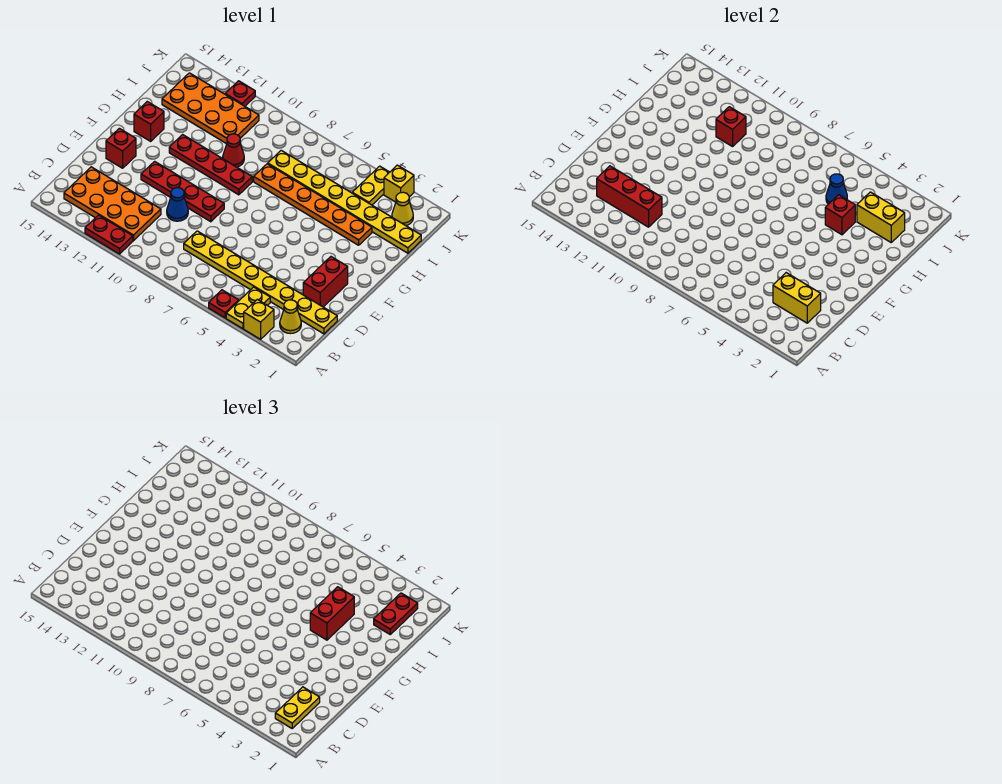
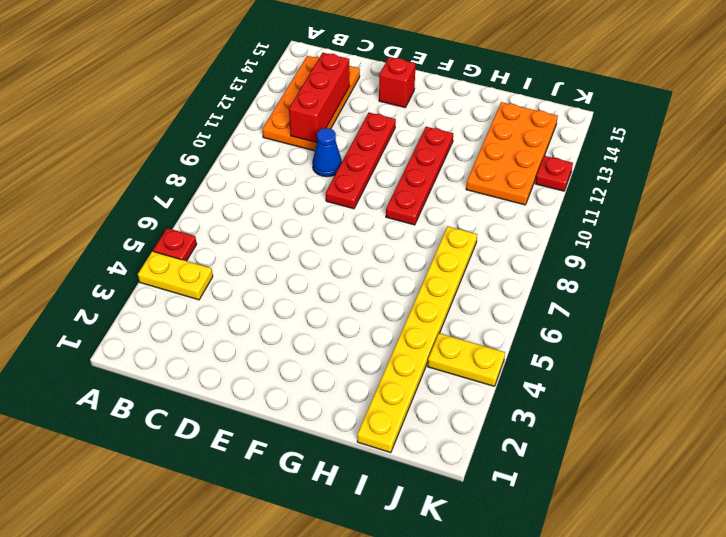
none -> yellow 1x1 brick [244,300,274,339]
none -> red 1x2 plate [85,215,133,254]
none -> yellow 1x1 cone [280,300,301,334]
none -> yellow 1x8 plate [184,231,337,334]

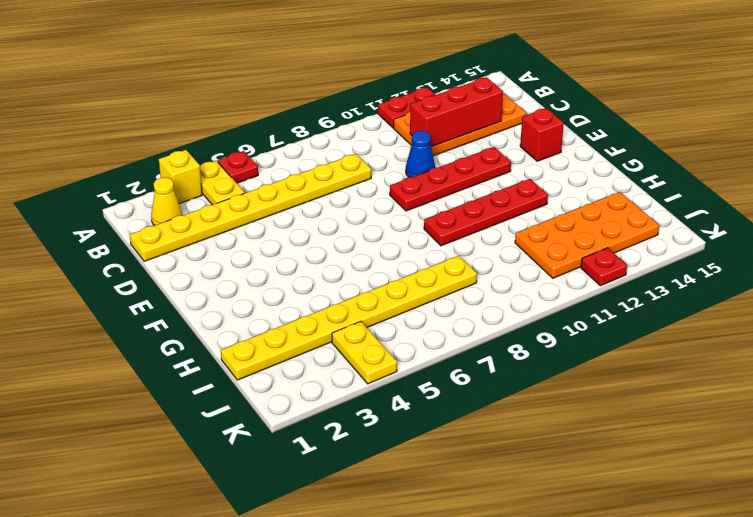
none -> red 1x2 brick [303,257,348,307]
none -> red 1x1 brick [134,102,164,141]
none -> orange 1x6 plate [254,164,372,245]
none -> red 1x1 cone [223,134,244,167]

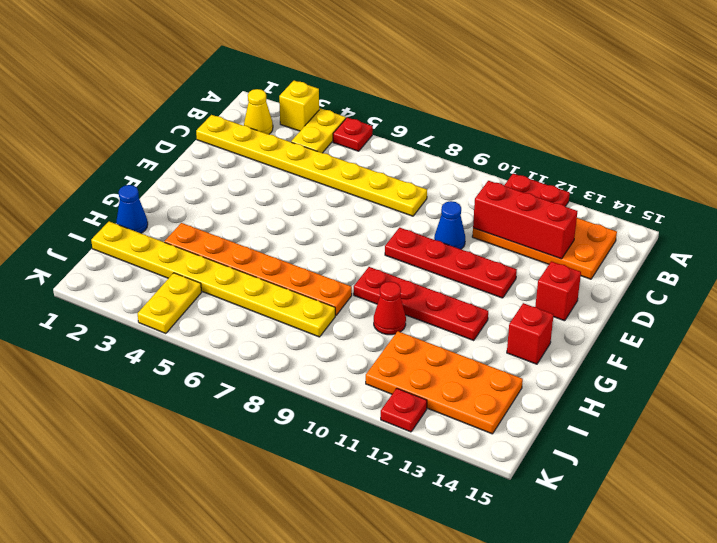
blue 1x1 cone [116,185,148,233] -> blue 1x1 cone moved to [826,174,847,204]
none -> red 1x2 brick [303,257,348,307]
none -> yellow 1x1 cone [392,192,413,226]
none -> yellow 1x1 brick [384,165,414,202]
none -> yellow 1x2 brick [773,273,821,323]

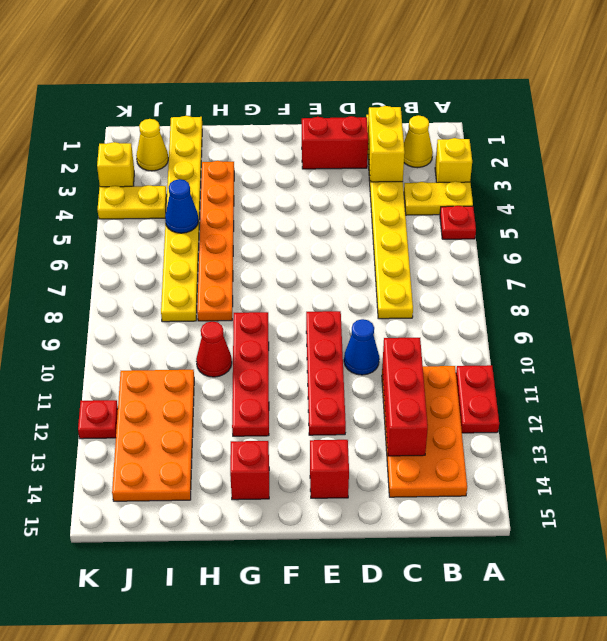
none -> red 1x1 brick [825,195,855,235]
none -> yellow 1x2 brick [857,192,905,242]
none -> red 1x1 brick [716,107,746,147]
none -> yellow 1x2 plate [275,687,320,728]

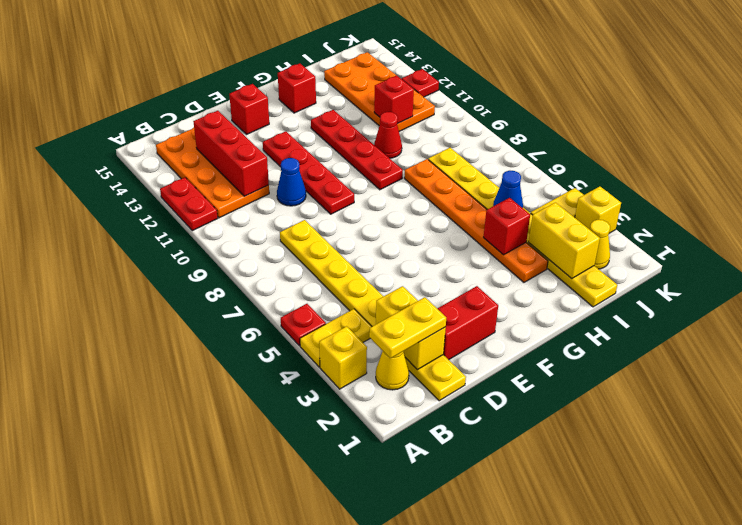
none -> red 1x2 brick [310,587,354,640]
none -> red 1x2 plate [374,593,418,634]

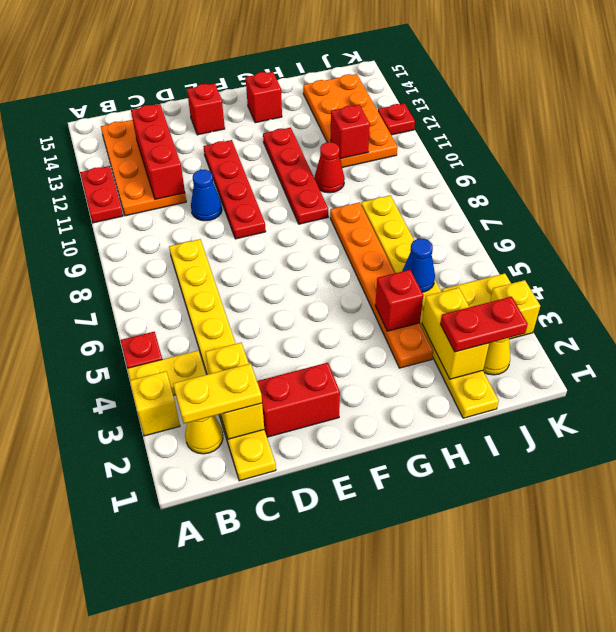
none -> red 1x2 brick [310,587,354,640]

